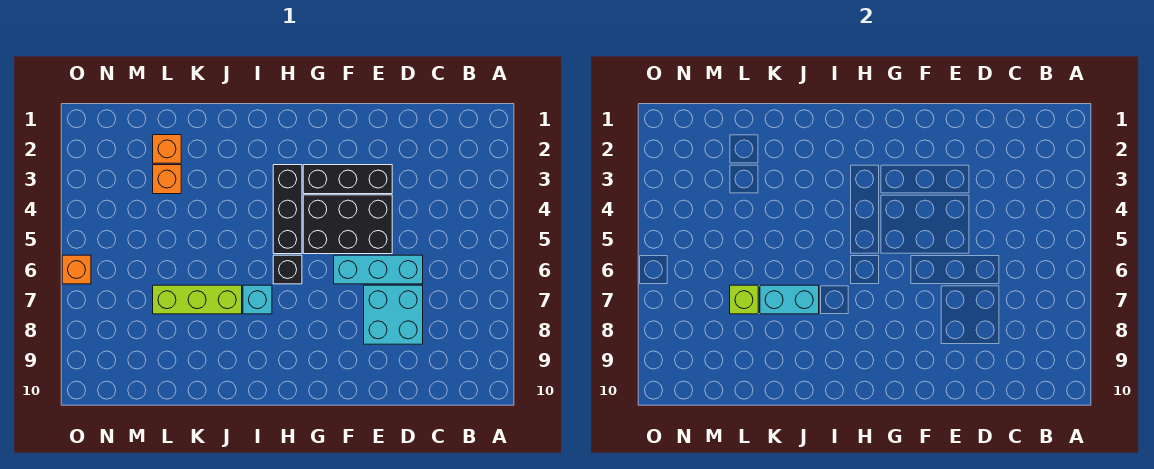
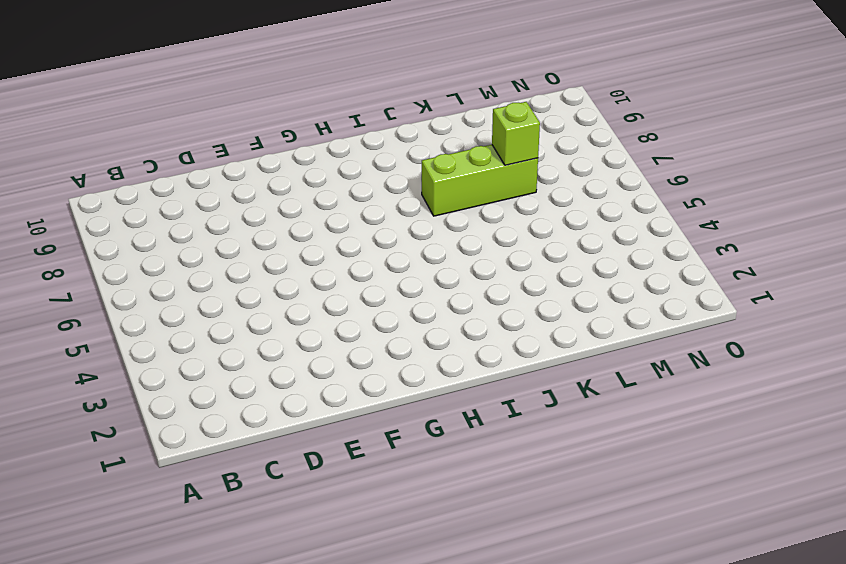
none -> cyan 1x3 brick [334,255,423,284]
none -> cyan 2x2 brick [364,285,423,344]
none -> black 1x3 brick [303,165,392,194]

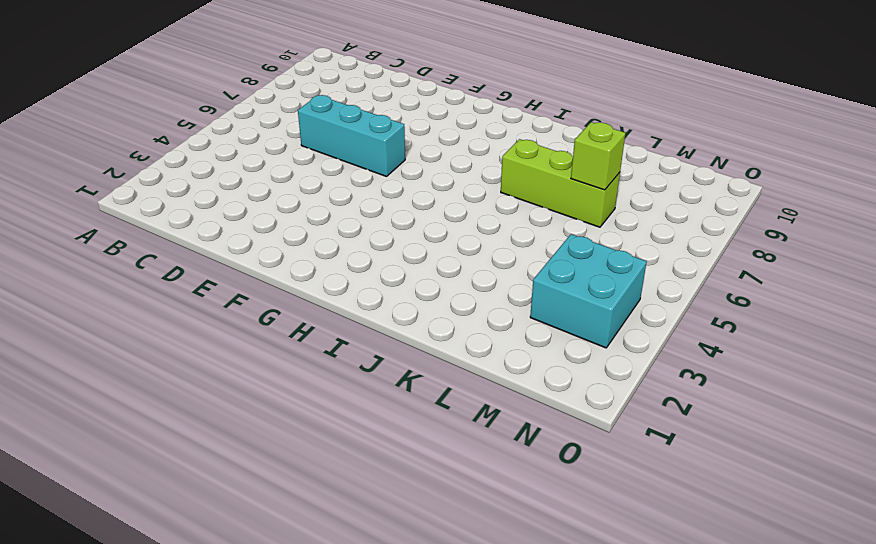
cyan 2x2 brick [530,234,647,348] -> cyan 2x2 brick moved to [364,285,423,344]
none -> black 1x3 brick [303,165,392,194]
none -> black 2x3 brick [303,195,392,254]
none -> black 1x3 brick [273,165,302,254]

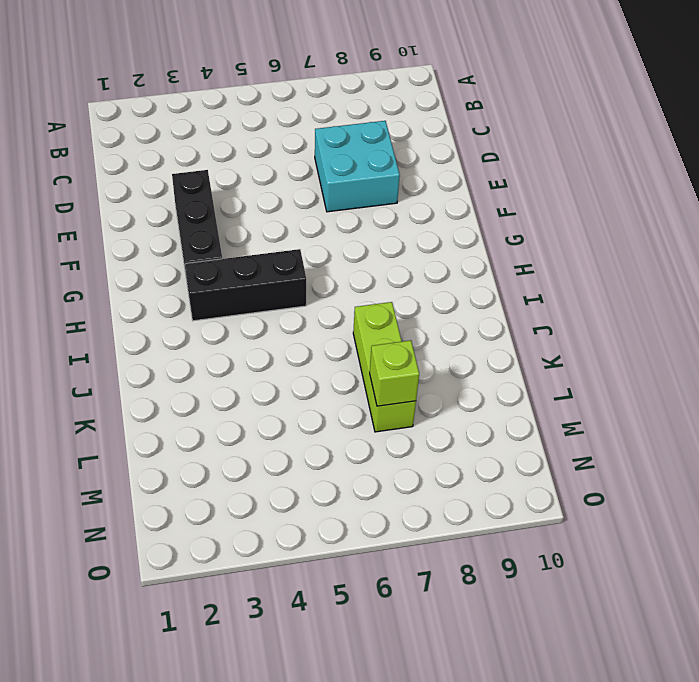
none -> cyan 1x3 brick [334,255,423,284]
none -> black 2x3 brick [303,195,392,254]
none -> black 1x1 brick [273,255,302,284]

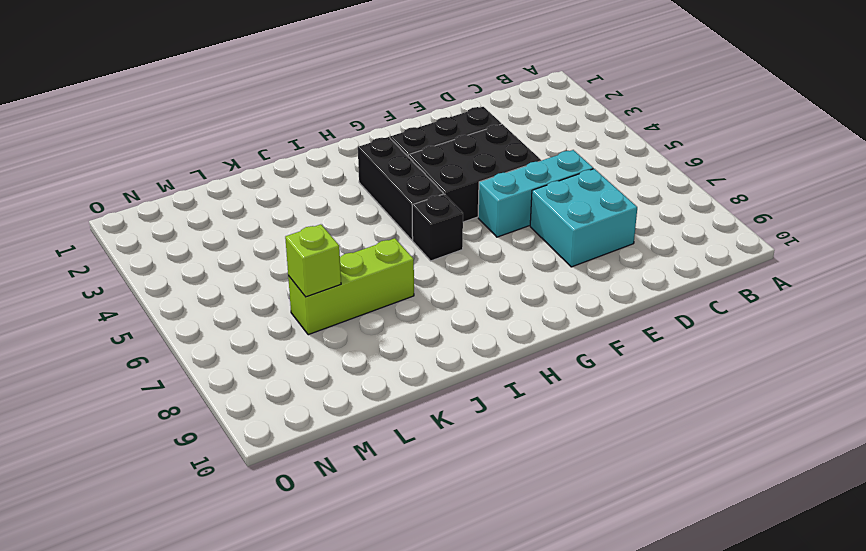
none -> cyan 1x1 brick [243,285,272,314]
none -> orange 1x1 brick [153,135,181,163]
none -> orange 1x1 brick [153,165,181,194]

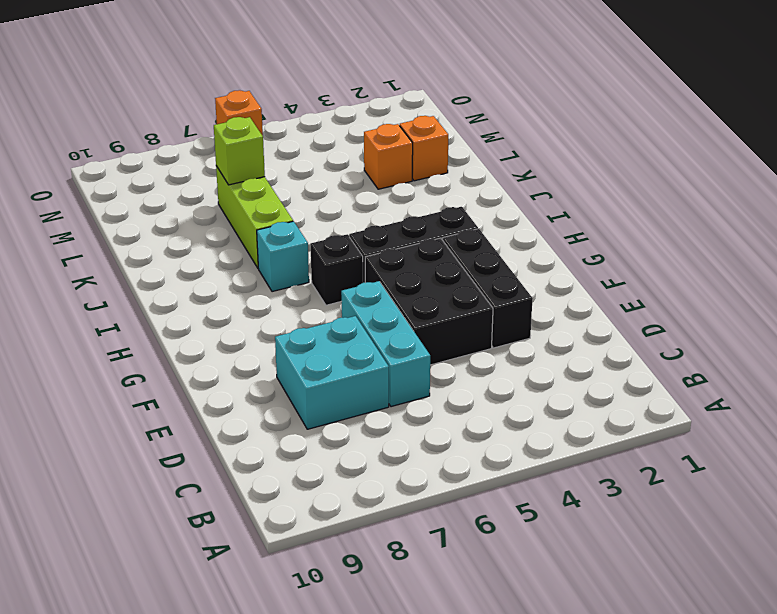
none -> cyan 1x2 brick [760,285,819,314]

